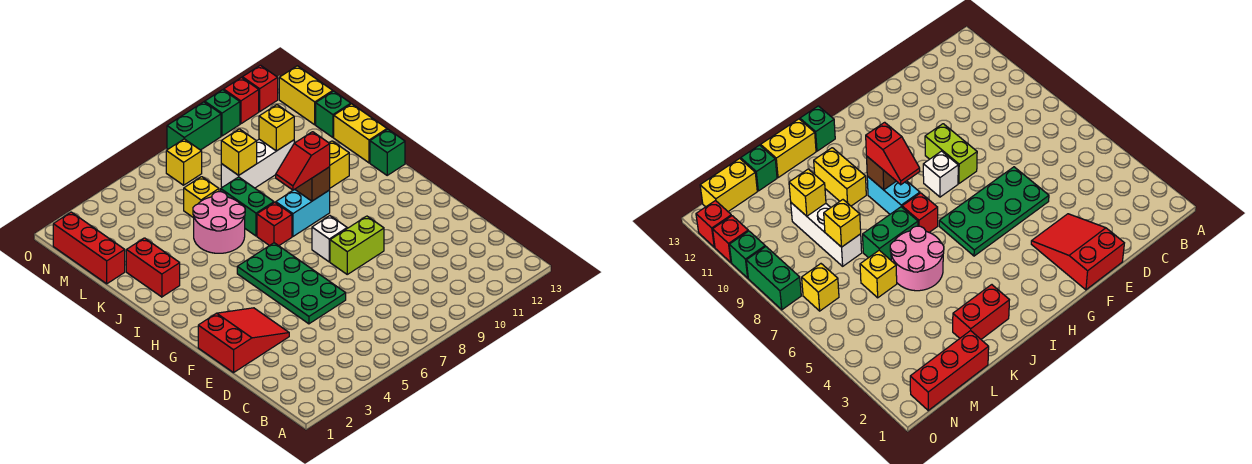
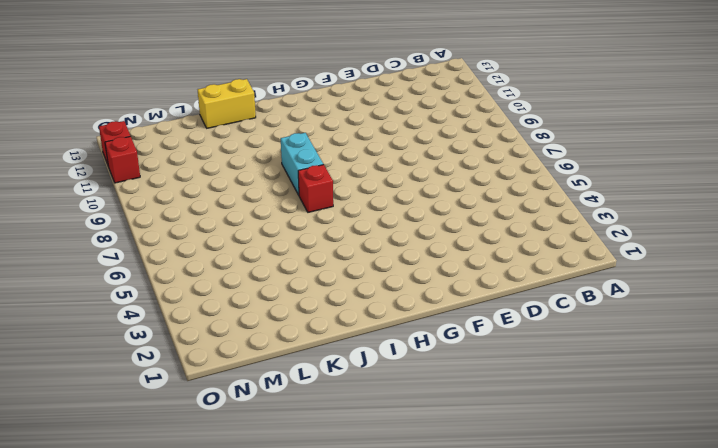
none -> red 2x3 slope [198,308,289,373]
none -> green 2x4 plate [237,243,346,324]
none -> lime 1x2 brick [330,216,384,274]

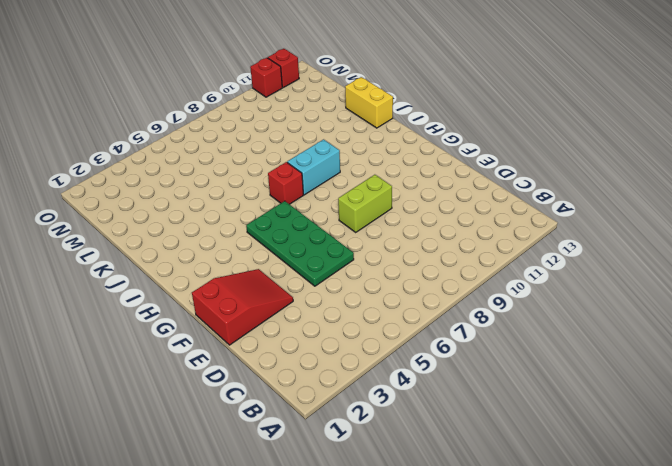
none -> white 1x1 brick [312,216,347,262]
none -> green 1x1 brick [370,129,405,175]
none -> red 1x2 brick [126,238,180,297]

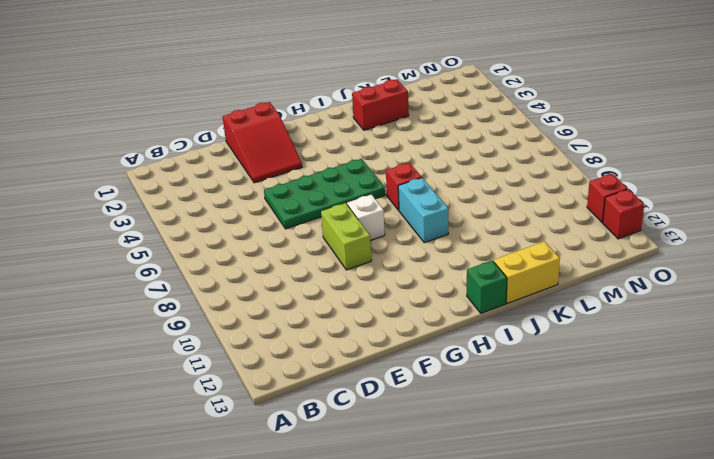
none -> pink 2x2 round brick [193,192,245,253]
none -> green 1x2 brick [221,177,274,236]
none -> yellow 1x2 brick [329,141,349,188]

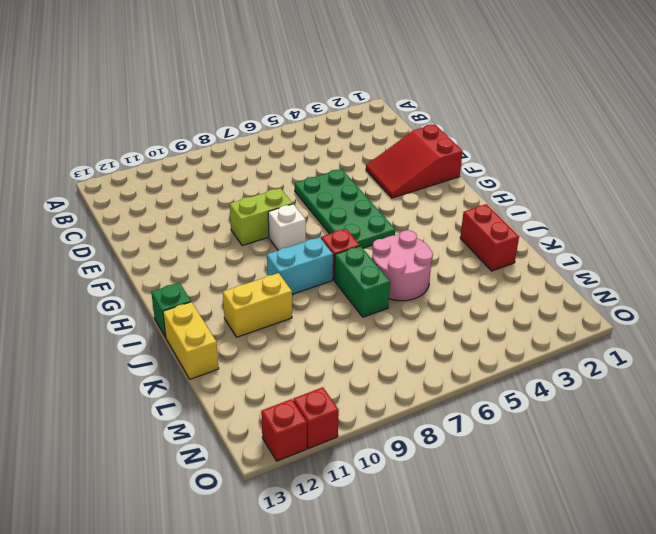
none -> red 1x3 brick [53,212,125,284]
none -> yellow 1x1 brick [184,177,219,218]
none -> white 1x3 brick [221,139,294,188]

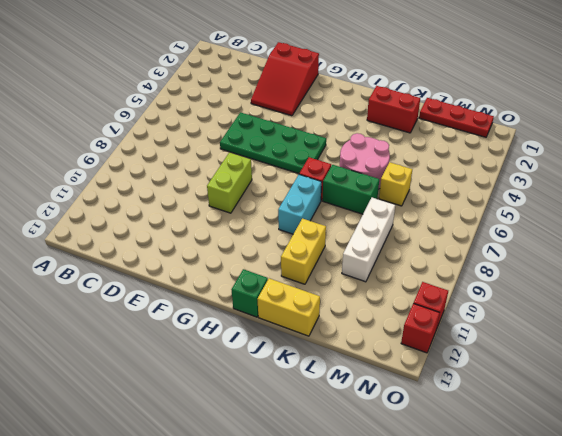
red 1x3 plate [419,98,494,137] -> red 1x3 brick [53,212,125,284]
none -> white 1x1 brick [312,216,347,262]
none -> green 1x1 brick [316,91,351,137]
none -> yellow 1x2 brick [279,66,333,125]

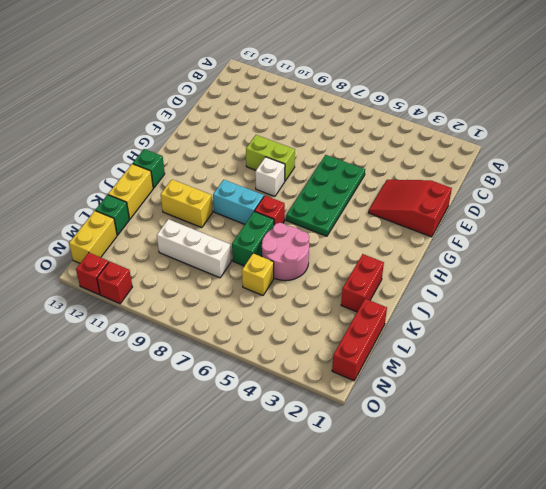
none -> yellow 1x1 brick [166,139,202,185]
none -> green 1x2 brick [167,102,221,150]
none -> green 1x1 brick [205,90,240,136]

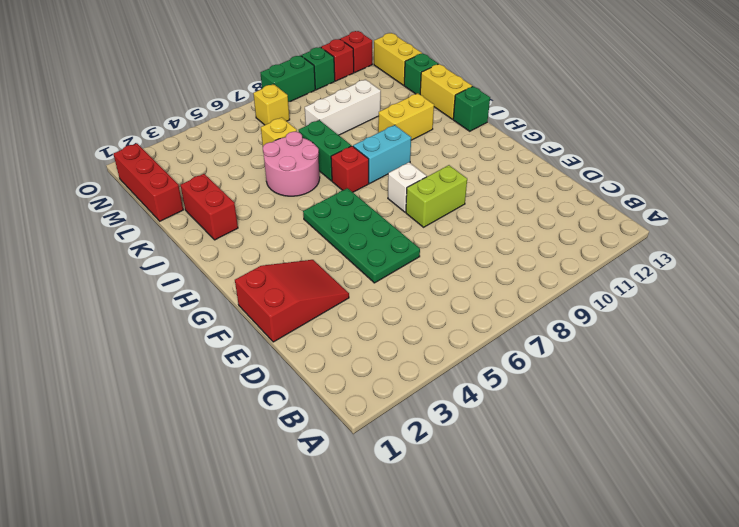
none -> brown 1x1 brick [295,167,330,201]
none -> yellow 1x1 brick [221,129,257,175]
none -> yellow 1x1 brick [259,105,294,151]

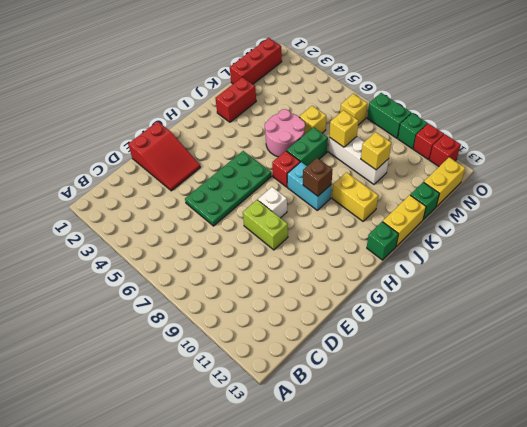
none -> red 1x2 slope [276,132,330,190]

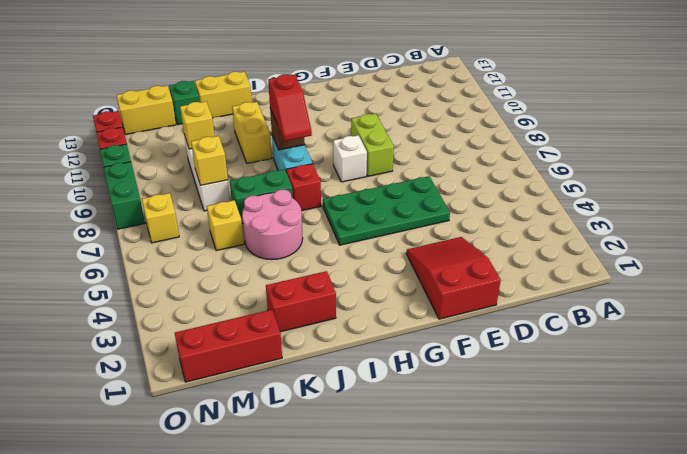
none -> green 1x1 brick [370,129,405,175]

